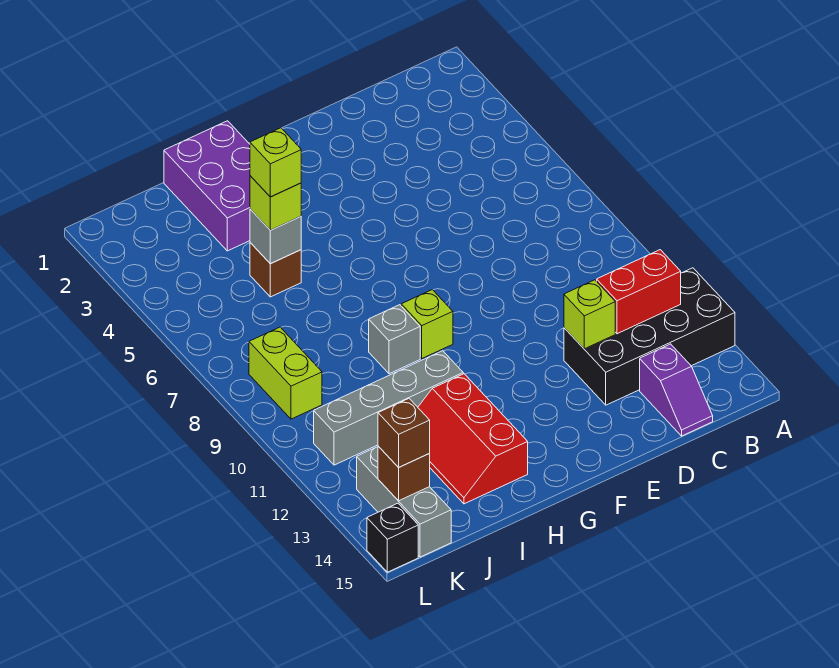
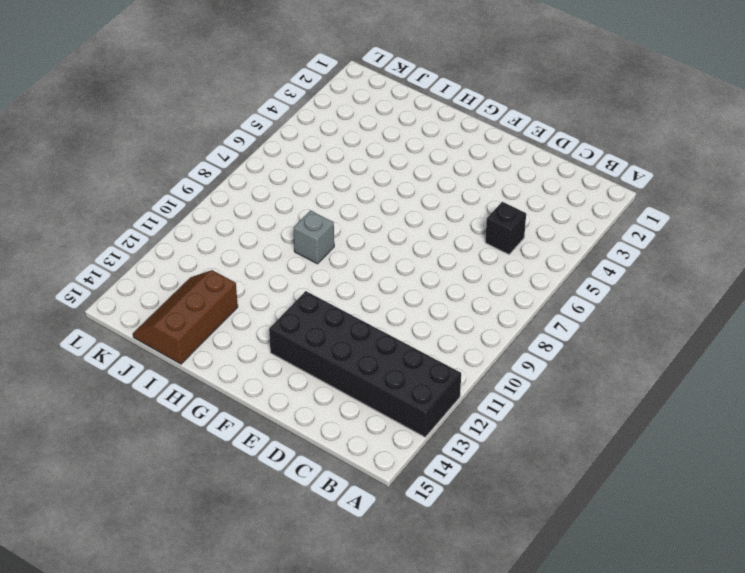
black 2x6 brick [269,291,461,437] -> black 2x4 brick [564,268,735,405]
black 1x1 brick [485,202,526,254] -> black 1x1 brick moved to [367,503,418,572]
brown 2x3 slope [133,270,238,364] -> red 2x3 slope [418,374,528,504]
none -> purple 1x2 slope [640,344,713,436]
none -> lime 1x1 brick [401,290,453,358]
none -> purple 2x3 brick [164,121,250,251]

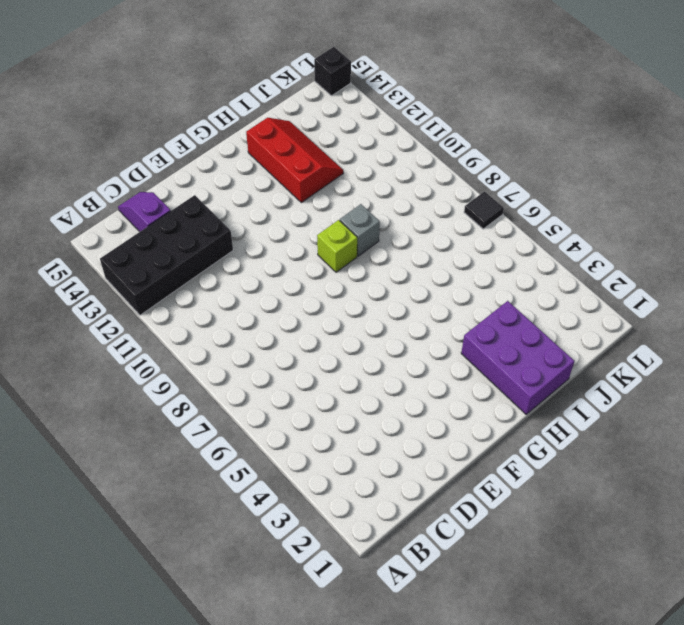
black 1x1 tile [464,191,504,229] -> none
none -> grey 1x4 brick [314,351,463,465]
none -> brown 1x1 brick [250,243,301,297]
none -> lime 1x2 brick [249,327,322,419]

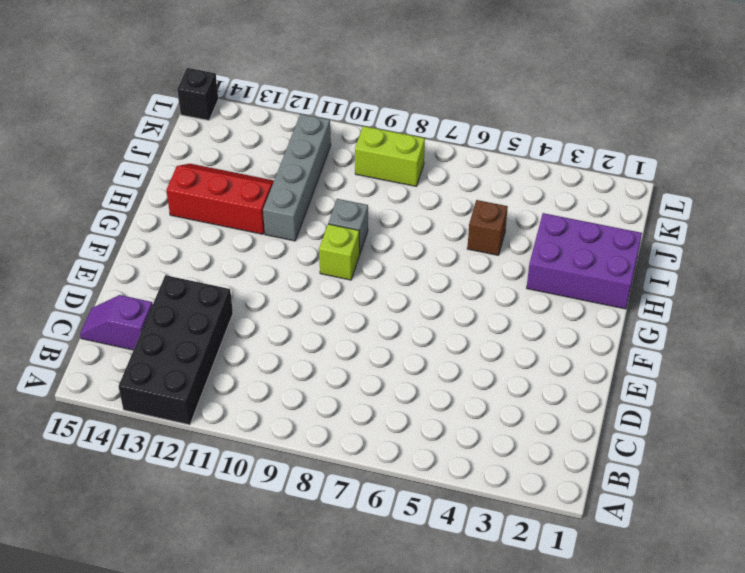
none -> grey 1x3 brick [357,447,451,557]
none -> red 1x2 brick [597,250,681,334]
none -> lime 1x1 brick [564,280,615,349]

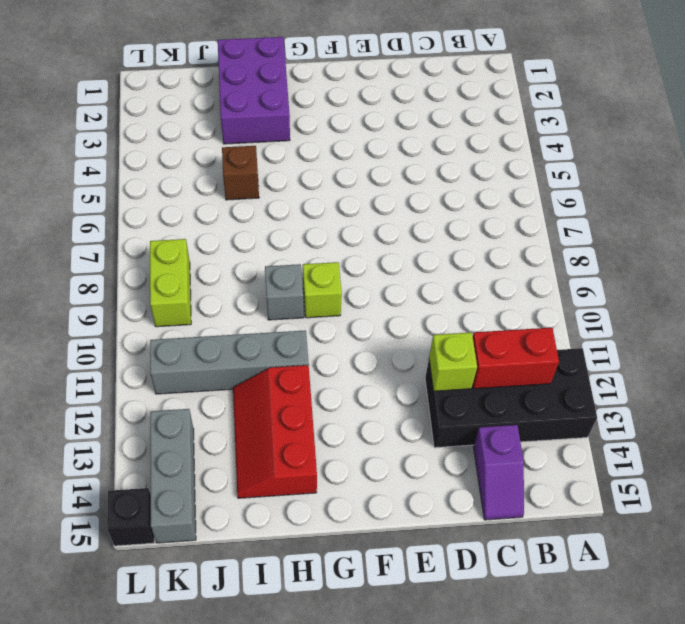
none -> grey 1x1 brick [250,209,301,264]
none -> brown 1x1 brick [378,446,430,501]
none -> lime 1x1 brick [250,176,301,230]

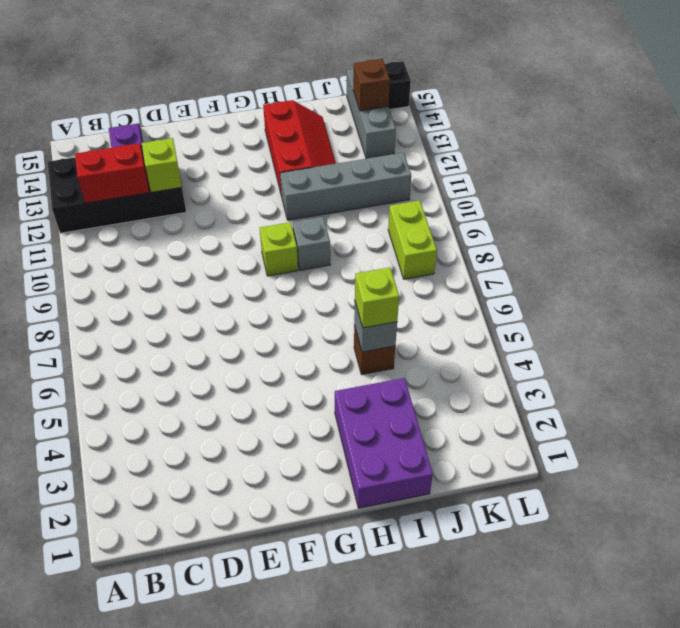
none -> brown 1x1 brick [378,399,430,468]
none -> lime 1x1 brick [250,128,301,197]

